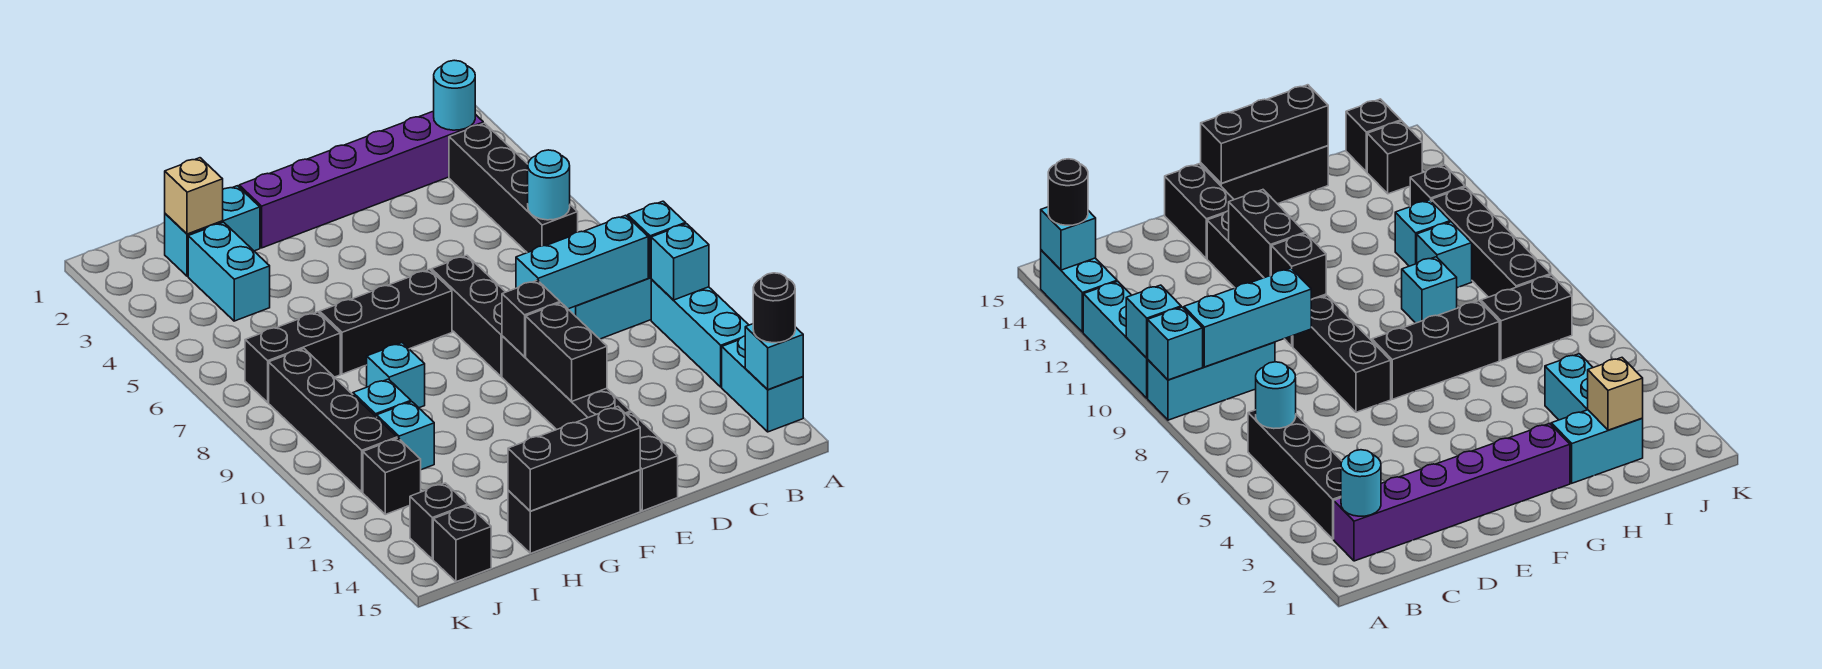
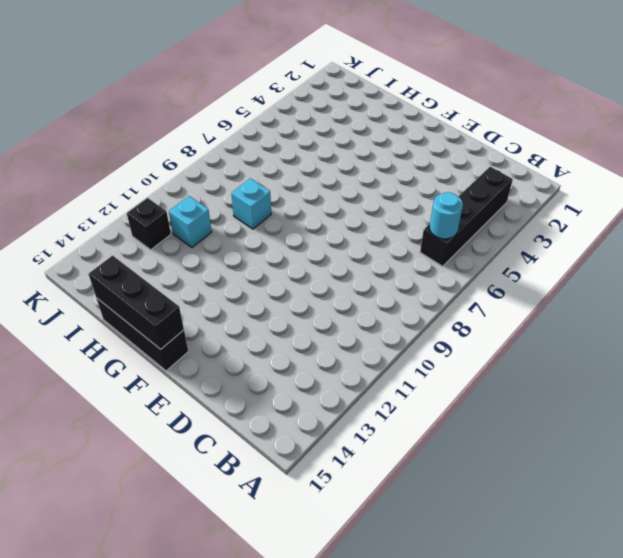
none -> cyan 1x3 brick [568,276,652,339]
none -> cyan 1x3 brick [651,280,748,387]
none -> cyan 1x2 brick [722,336,803,432]
none -> purple 1x6 brick [239,111,483,248]

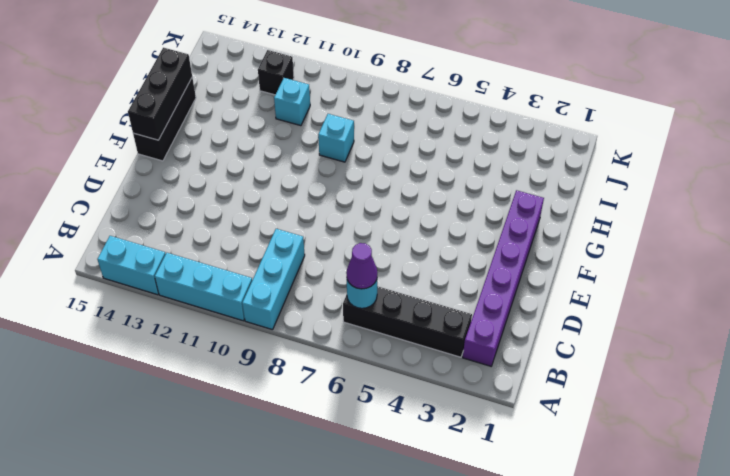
purple 1x1 cone [346,243,377,289] -> none
none -> black 1x3 brick [431,255,505,376]
none -> black 1x4 brick [502,336,631,430]
none -> black 1x2 brick [627,412,678,511]
none -> black 1x3 brick [320,269,452,374]

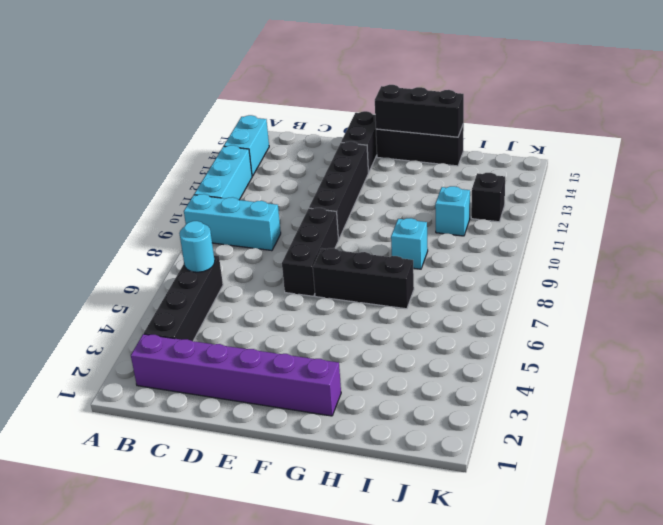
none -> cyan 1x2 brick [165,186,260,276]
none -> cyan 1x2 brick [188,222,270,321]
none -> black 1x2 brick [245,312,340,402]
none -> cyan 1x1 brick [353,379,411,417]

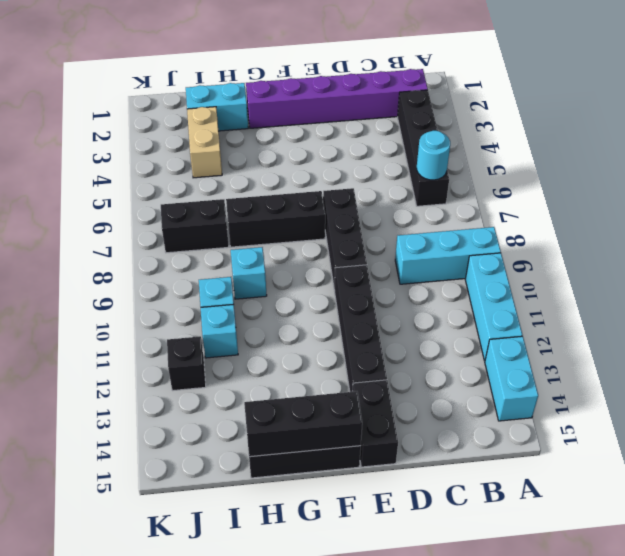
tan 1x2 brick [187,107,222,178] -> cyan 1x2 brick [188,222,270,321]
none -> black 1x4 brick [269,349,397,492]
none -> black 1x1 brick [410,483,468,559]
none -> black 1x1 brick [433,505,491,582]
none -> cyan 1x1 brick [628,201,686,278]

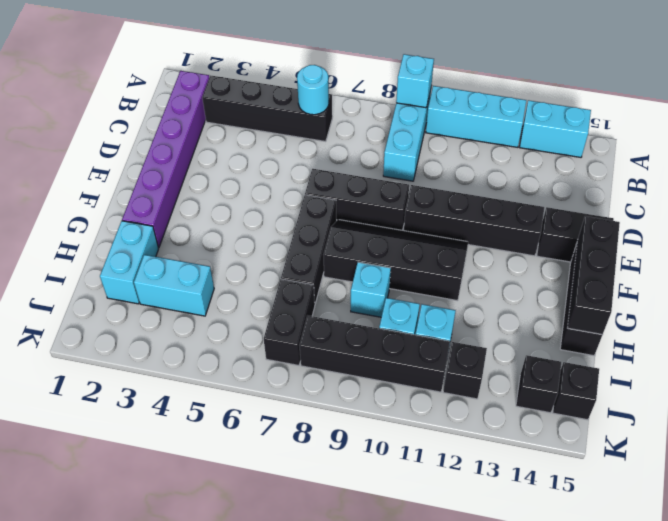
black 2x4 slope [324,220,468,301] -> none
none -> cyan 1x1 brick [651,224,709,300]
none -> cyan 1x1 brick [745,324,803,390]
none -> cyan 1x1 round brick [434,60,475,130]
none -> cyan 1x3 brick [516,215,648,309]

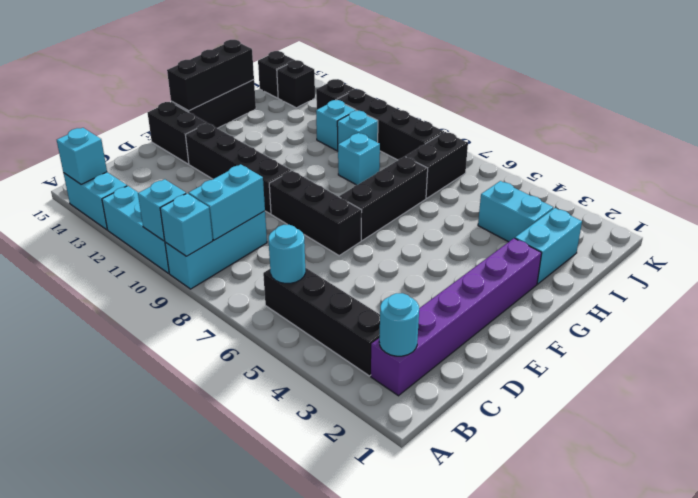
cyan 1x2 brick [189,164,265,240] -> cyan 1x3 brick [516,215,648,309]
none -> black 1x1 brick [502,280,560,356]
none -> black 1x2 brick [526,303,607,402]
none -> tan 1x1 brick [165,158,223,234]
none -> black 1x1 round brick [753,273,795,343]

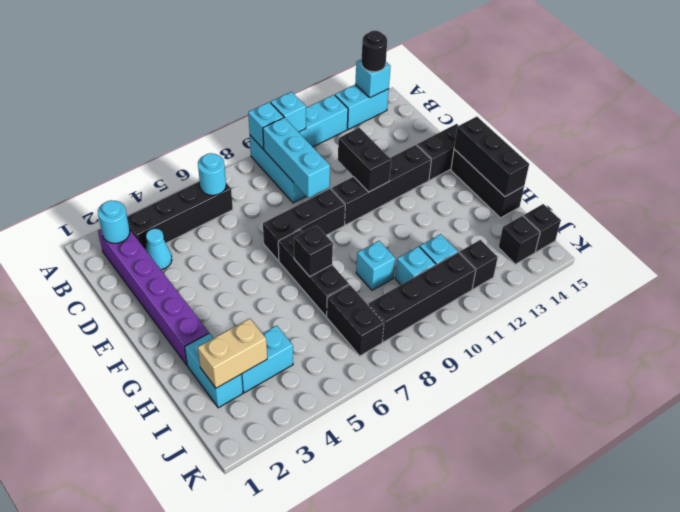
cyan 1x1 cone [146,229,172,270] -> none
black 1x2 brick [338,128,391,192] -> black 1x2 brick turned to [526,303,607,402]
black 1x1 brick [294,225,333,277] -> black 1x1 brick moved to [502,280,560,356]
tan 1x2 brick [198,319,267,388] -> tan 1x1 brick [165,158,223,234]

